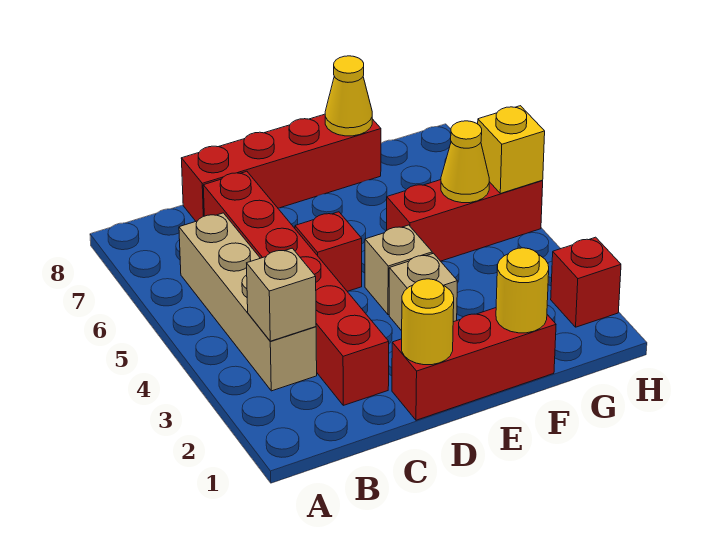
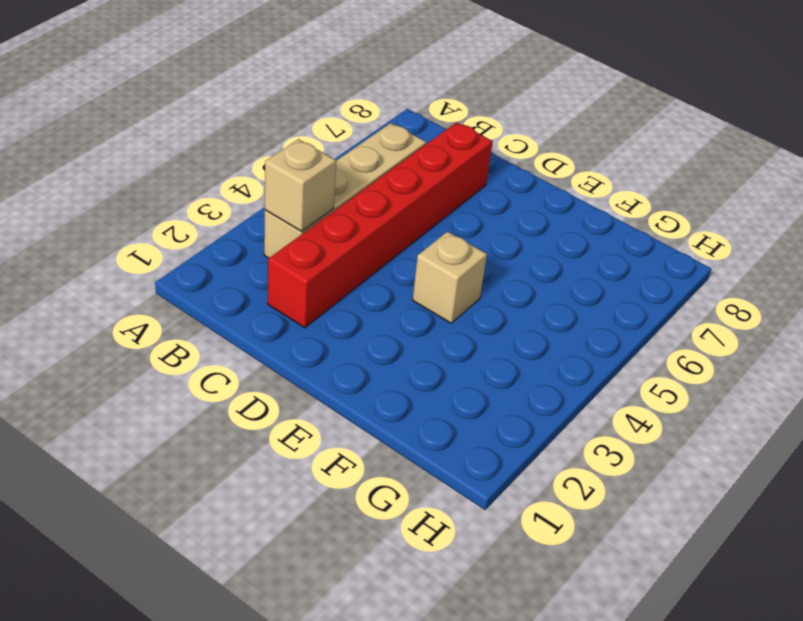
none -> red 1x4 brick [181,114,381,221]
none -> red 1x3 brick [392,308,556,420]
none -> red 1x1 brick [295,212,362,291]

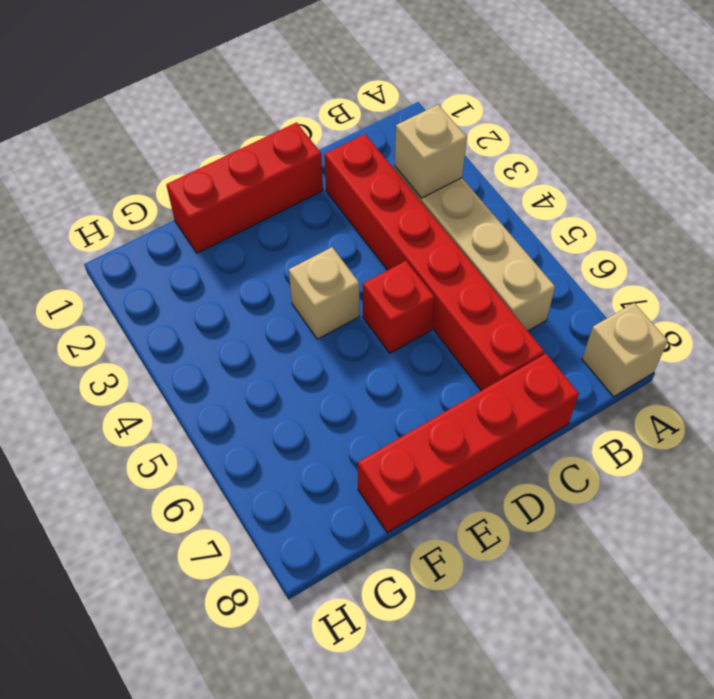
tan 1x1 brick [582,303,668,397] -> tan 1x1 brick moved to [389,253,457,331]
none -> red 1x3 brick [387,180,543,261]
none -> red 1x1 brick [551,237,621,327]
none -> yellow 1x1 round brick [402,279,454,365]

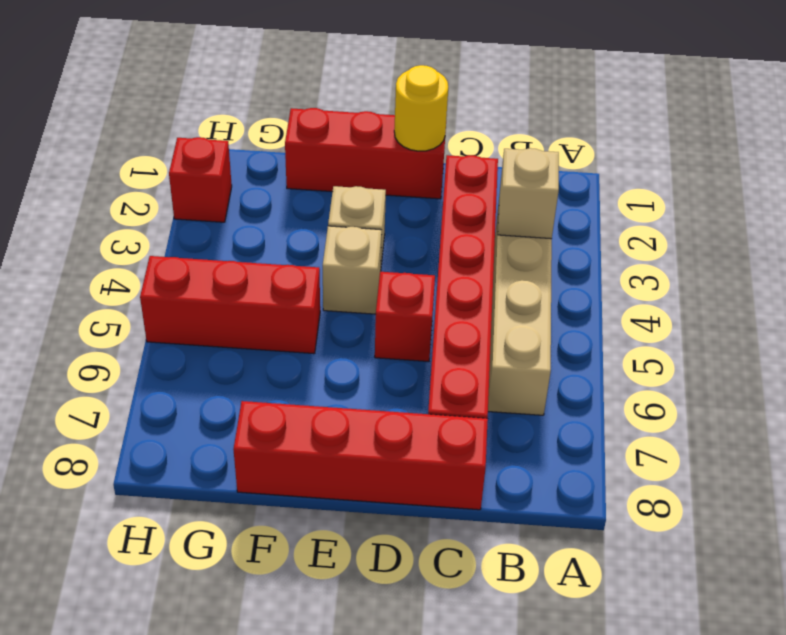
none -> yellow 1x1 round brick [496,248,549,333]
none -> yellow 1x1 cone [325,56,372,136]
none -> yellow 1x1 cone [441,121,489,203]

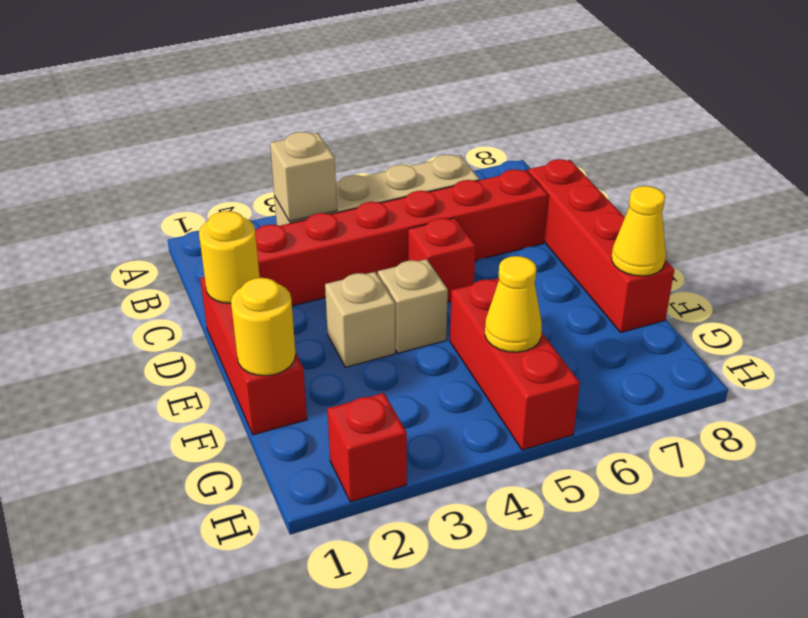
none -> yellow 1x1 brick [478,106,545,194]

